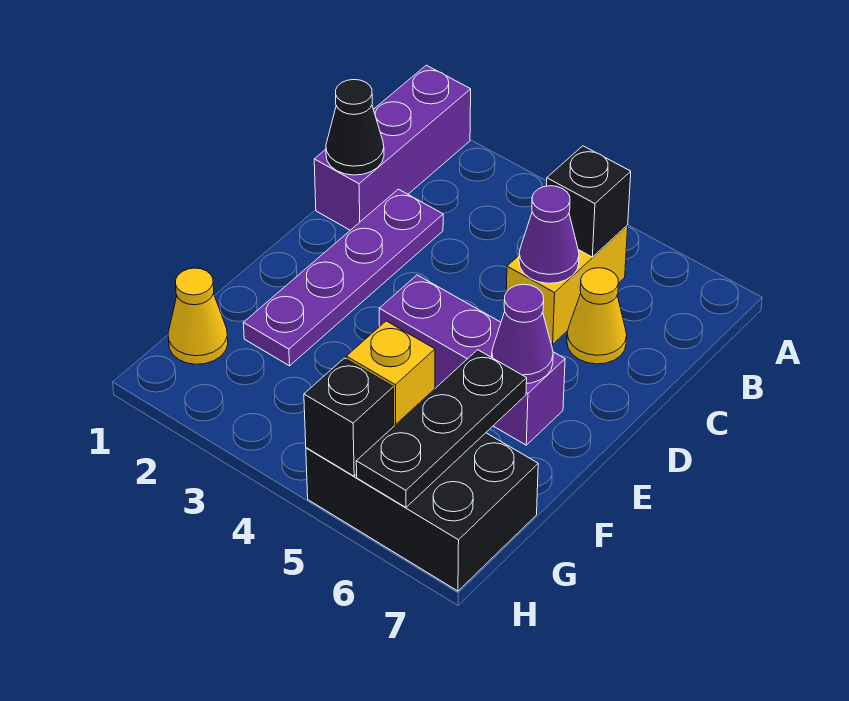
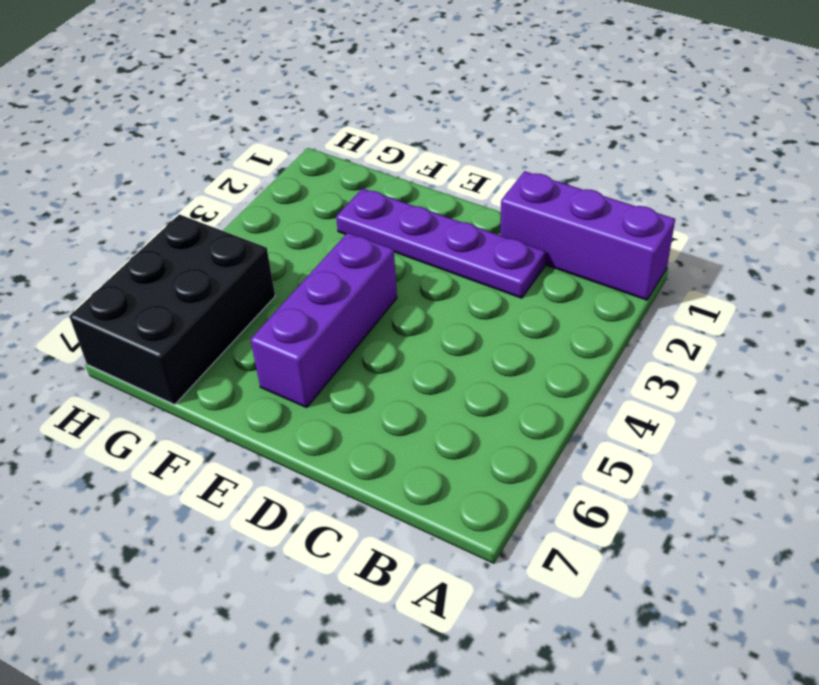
none -> yellow 1x2 brick [506,226,628,344]
none -> yellow 1x1 cone [567,268,627,364]
none -> yellow 1x1 cone [168,268,228,364]

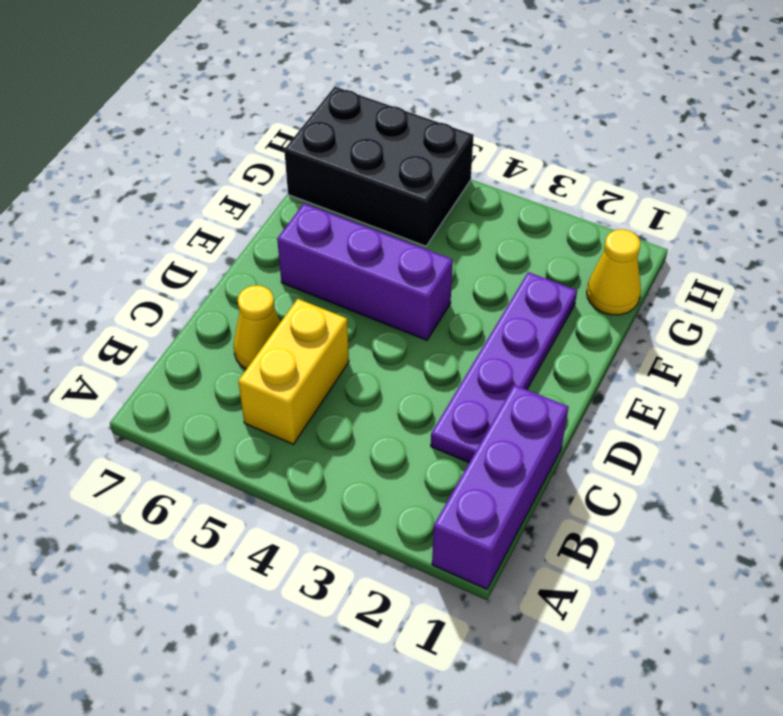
none -> black 1x1 brick [547,146,631,257]
none -> black 1x1 cone [326,80,384,175]
none -> purple 1x1 cone [519,186,579,283]

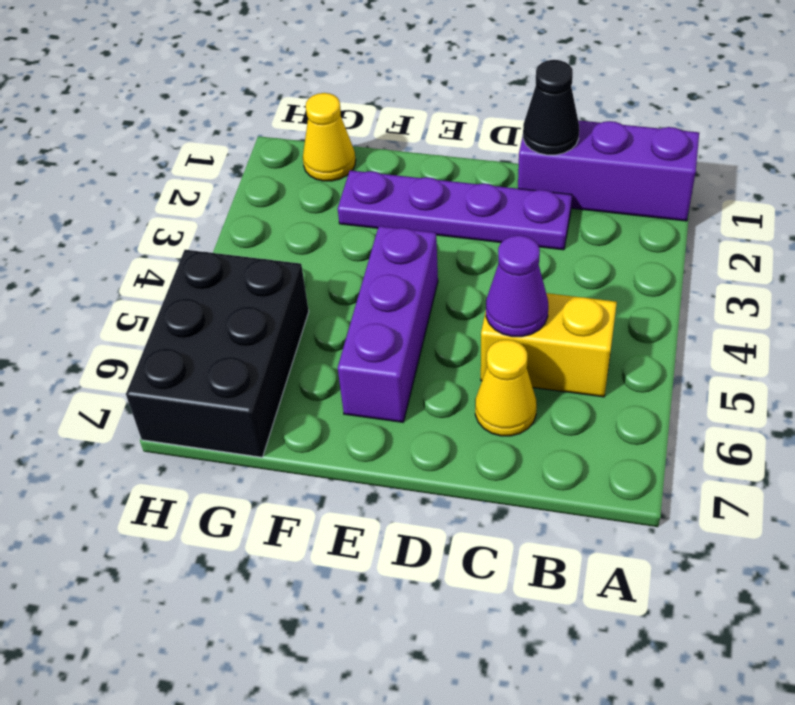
none -> black 1x1 brick [547,146,631,257]
none -> purple 1x1 cone [492,284,553,384]
none -> black 1x3 plate [356,350,527,507]

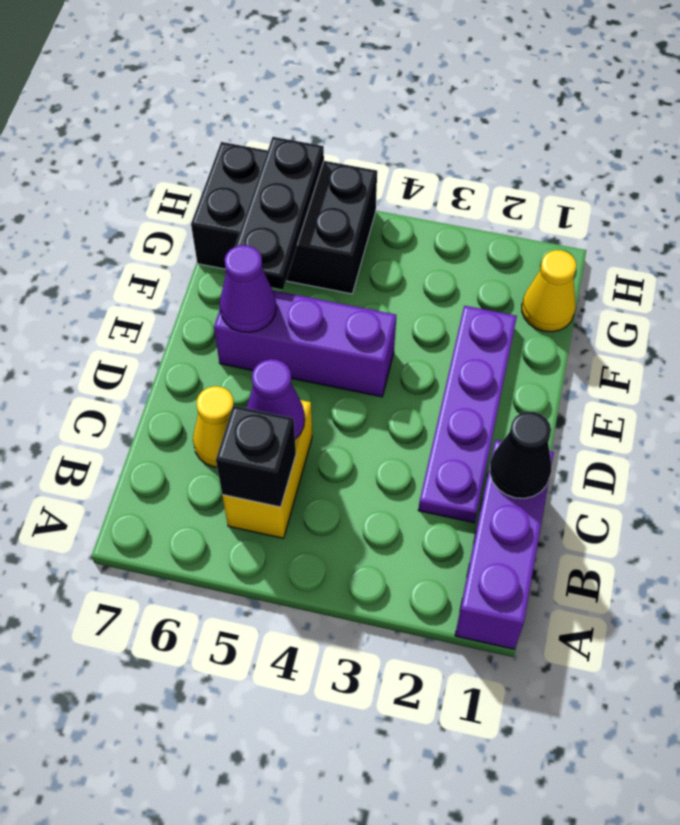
none -> yellow 1x1 brick [346,321,435,426]
none -> black 1x1 brick [304,358,394,476]

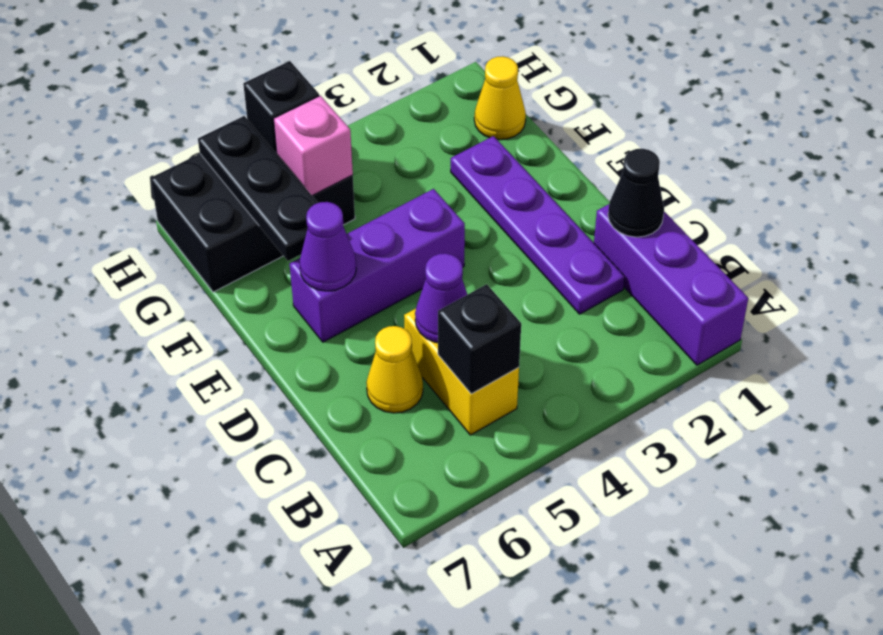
pink 1x1 brick [274,96,353,196] -> yellow 1x1 brick [346,321,435,426]

